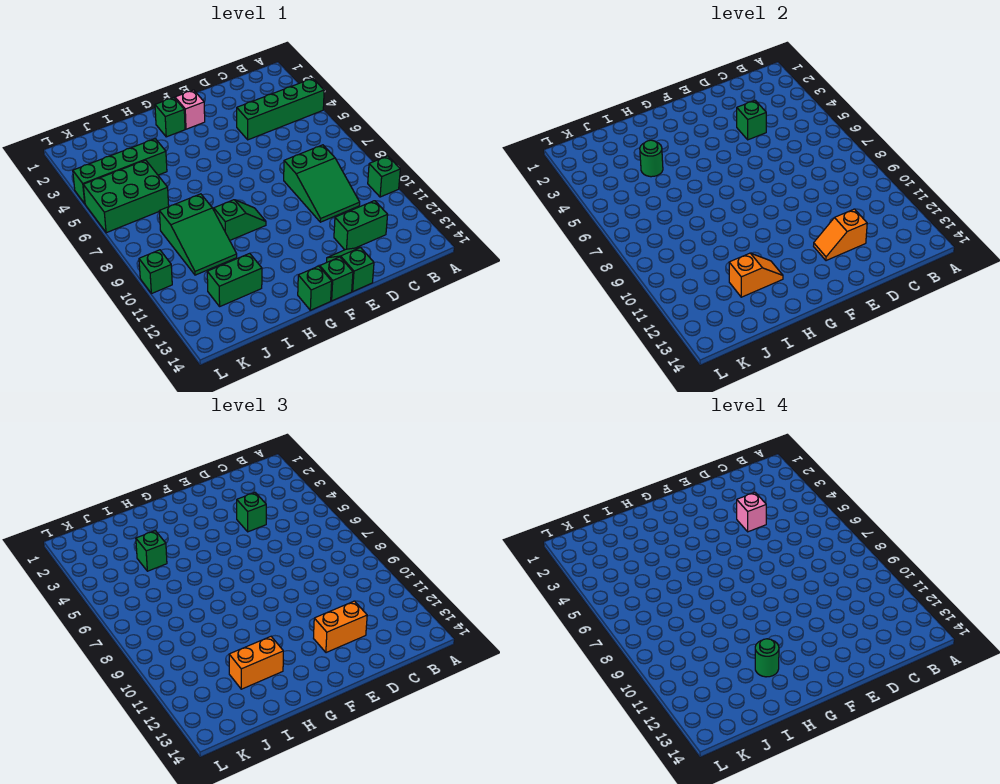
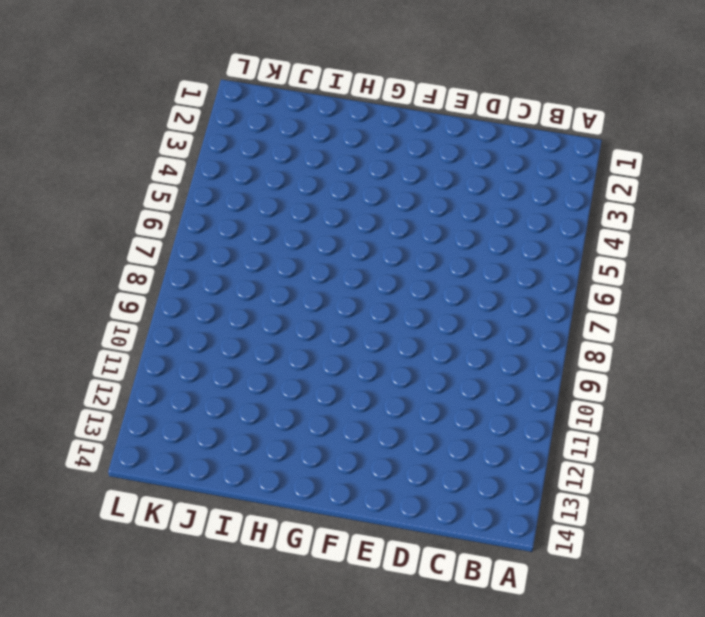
none -> green 1x4 brick [237,78,324,140]
none -> green 1x1 brick [368,156,400,197]
none -> green 2x3 slope [284,145,360,222]

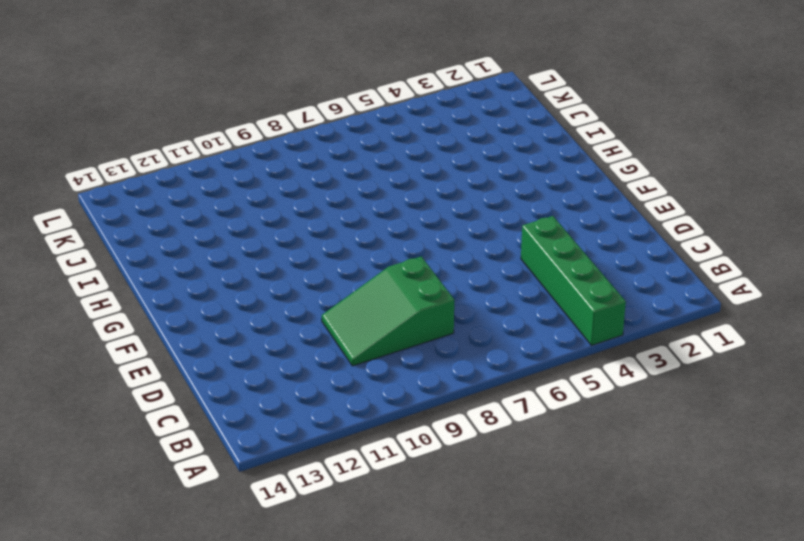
none -> green 1x1 brick [368,156,400,197]
none -> green 1x2 brick [334,201,388,250]
none -> green 1x2 slope [327,247,374,291]

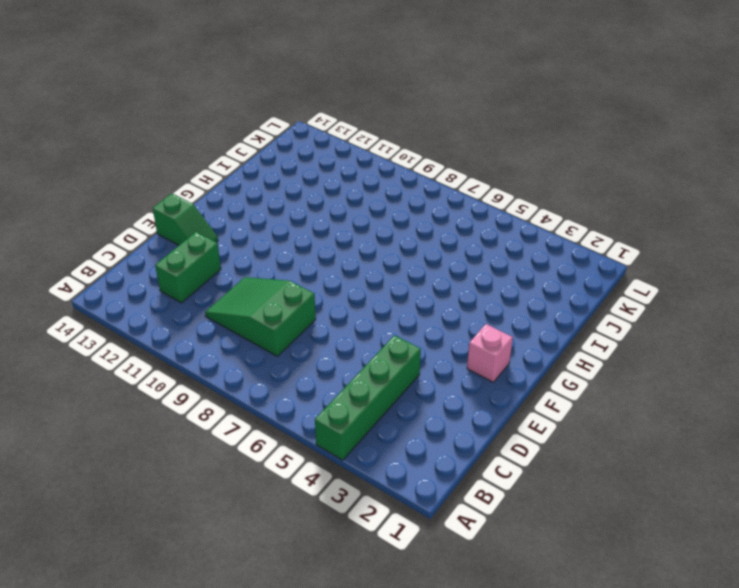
none -> green 1x1 brick [368,156,400,197]
none -> green 1x1 brick [320,257,353,301]
none -> green 1x1 brick [155,98,185,137]

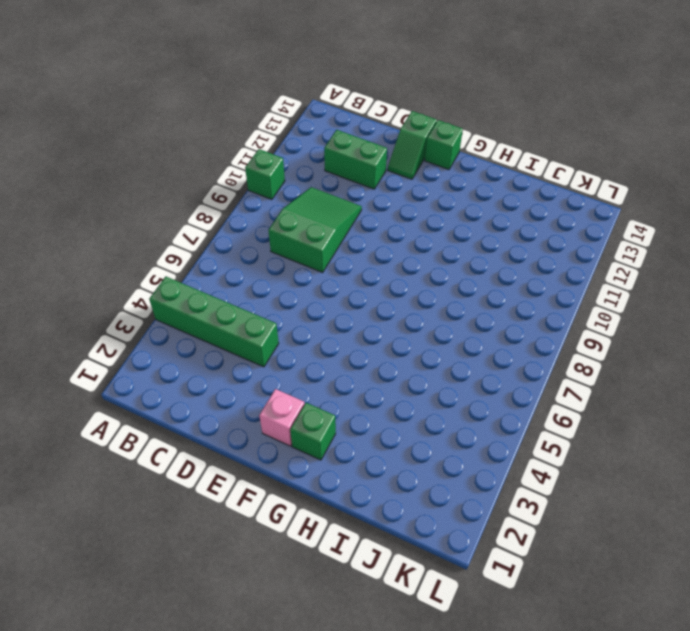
none -> green 1x2 slope [213,200,266,240]
none -> green 1x1 brick [298,266,332,310]
none -> green 1x4 brick [73,139,167,204]

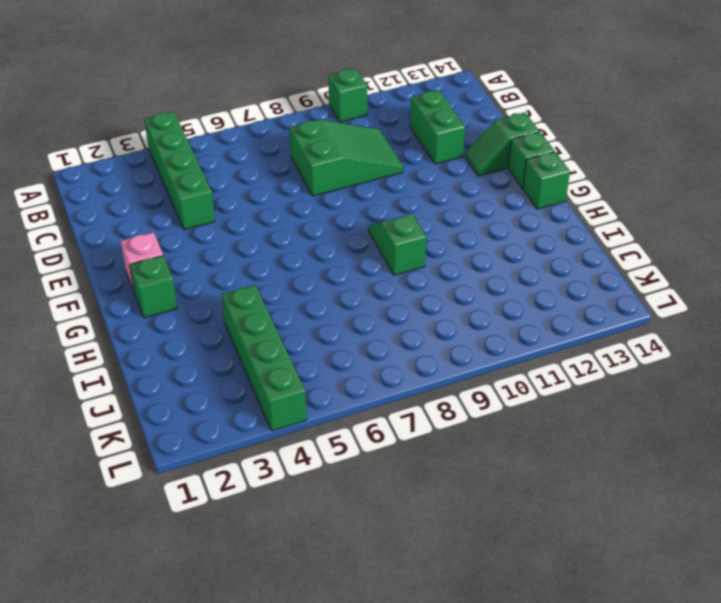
none -> green 2x3 slope [159,194,237,275]
none -> green 1x2 brick [207,253,262,306]
none -> green 2x3 brick [83,160,169,233]

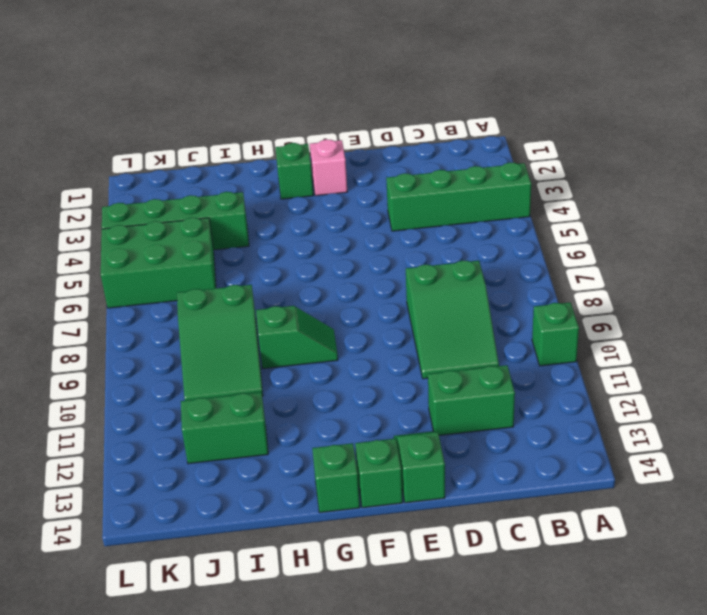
none -> green 1x1 brick [139,250,172,294]
none -> green 1x1 brick [737,101,766,140]
none -> orange 1x2 slope [814,209,867,261]

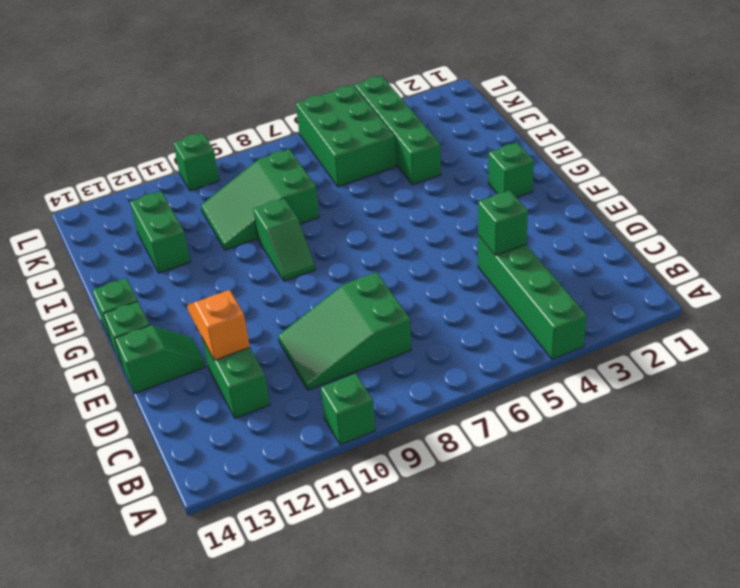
none -> pink 1x1 brick [175,90,205,129]
none -> orange 1x2 slope [729,253,783,297]
none -> green 1x1 round brick [640,140,663,177]

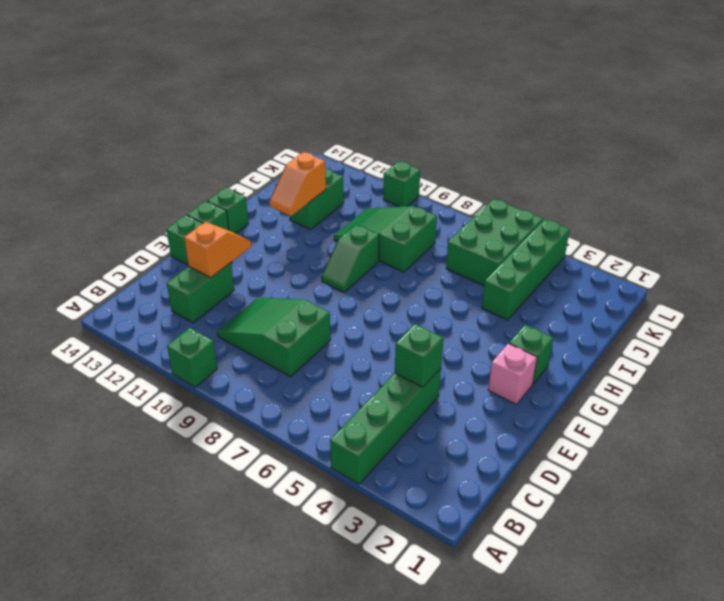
none -> green 1x1 round brick [640,140,663,177]
none -> green 1x1 brick [237,493,266,532]
none -> orange 1x2 brick [314,601,367,653]

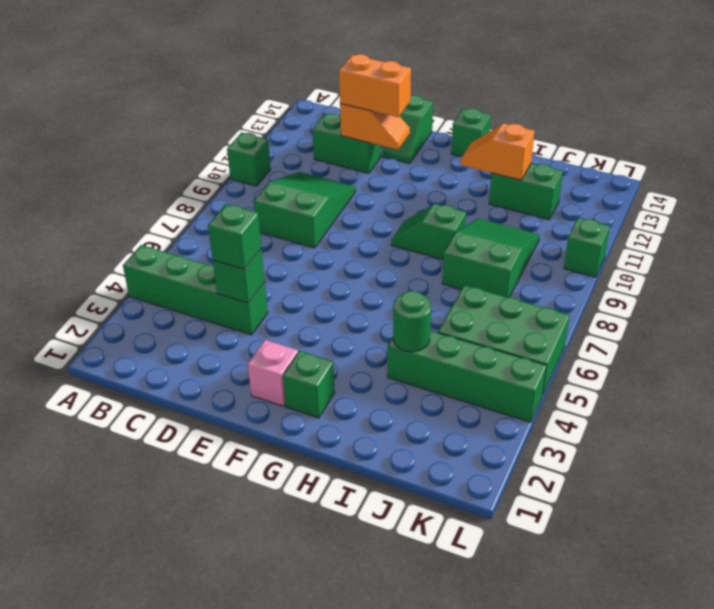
none -> green 1x1 brick [320,257,353,301]
none -> orange 1x2 brick [229,637,283,689]
none -> green 1x1 brick [136,531,167,571]

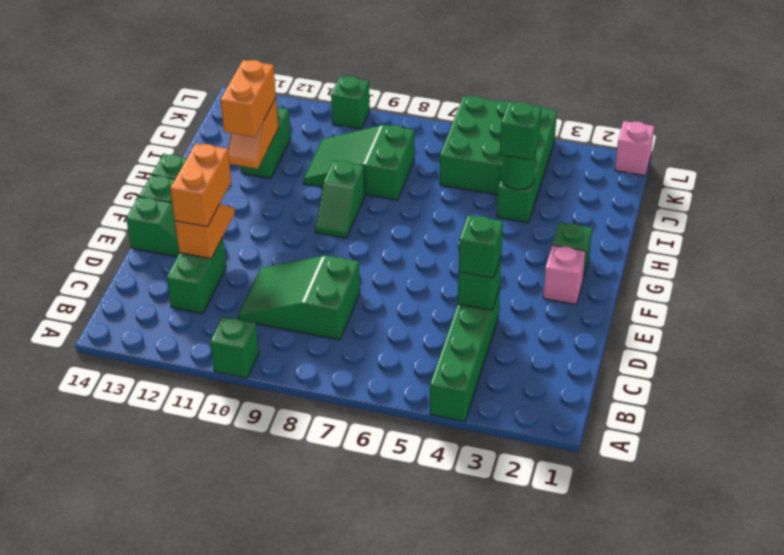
pink 1x1 brick [615,121,654,176] -> pink 1x1 brick moved to [737,493,766,532]
none -> green 1x1 round brick [755,639,779,677]

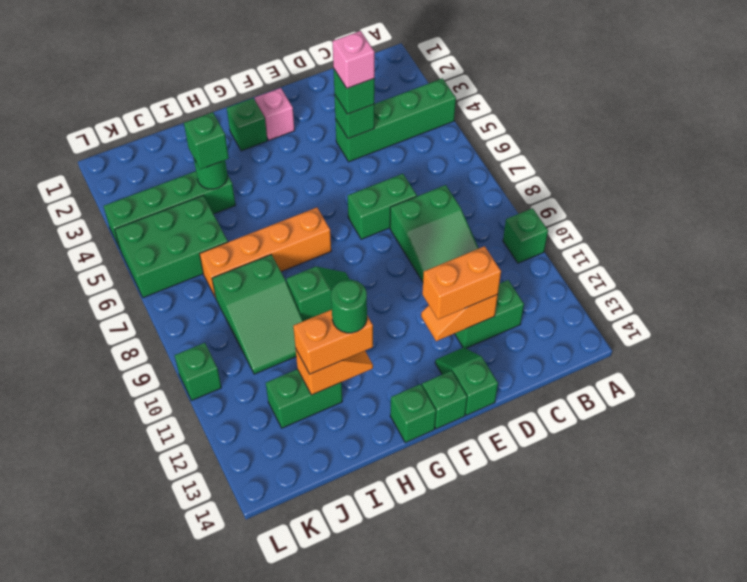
green 1x2 brick [348,174,417,239] -> none
orange 1x4 brick [200,208,331,298] -> none

